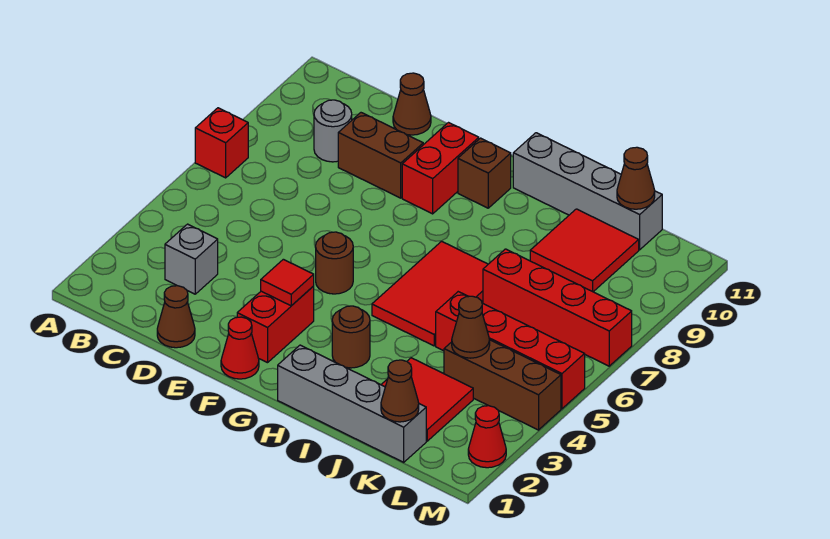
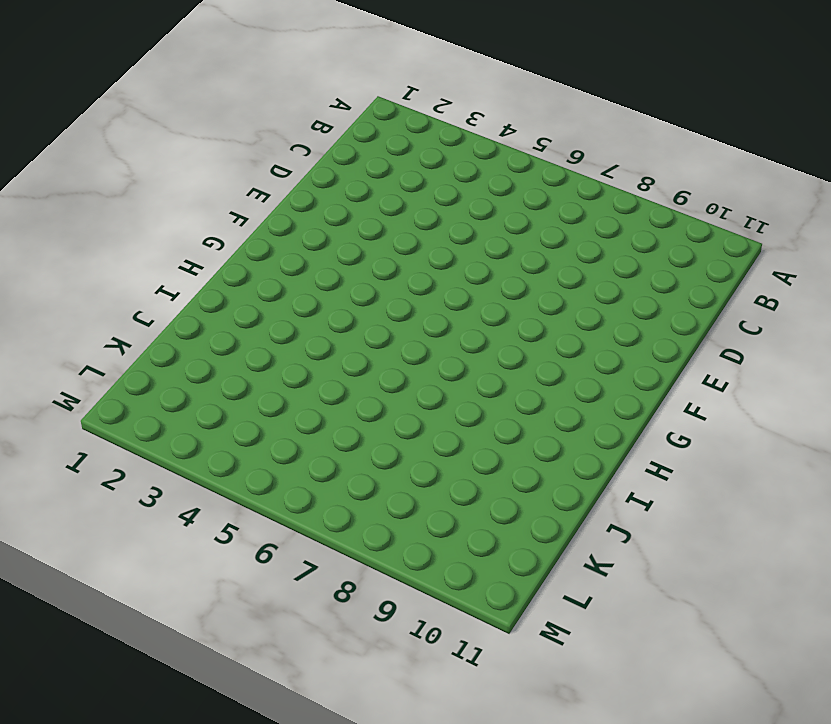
none -> red 1x1 brick [195,108,248,178]
none -> grey 1x1 brick [165,224,218,294]
none -> grey 1x1 round brick [314,100,352,162]

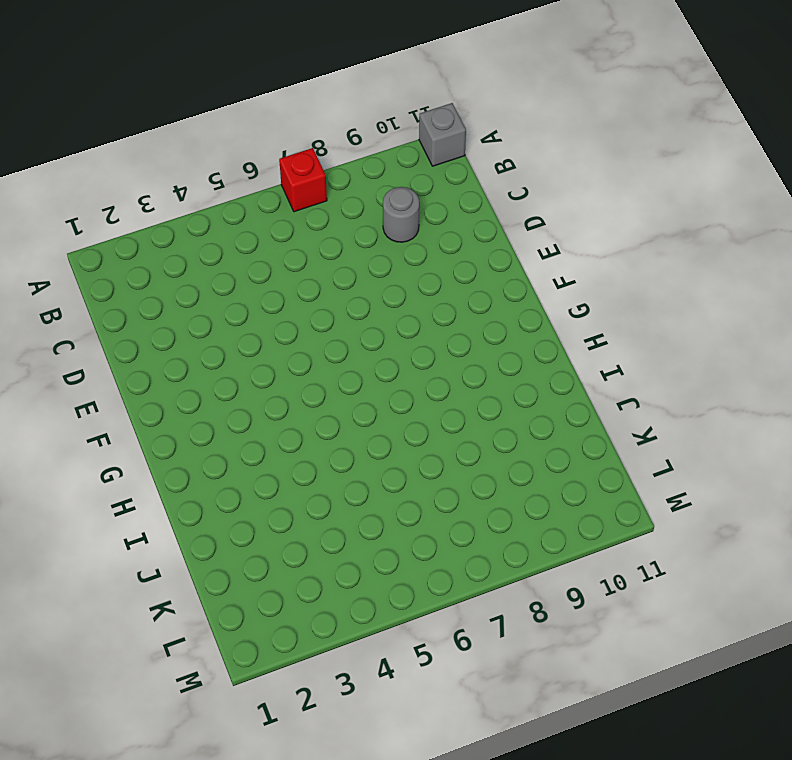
grey 1x1 brick [419,103,466,166] -> grey 1x1 brick moved to [165,224,218,294]
none -> brown 1x1 cone [157,286,195,348]
none -> brown 1x2 brick [338,113,423,198]
none -> brown 1x1 cone [393,73,431,135]

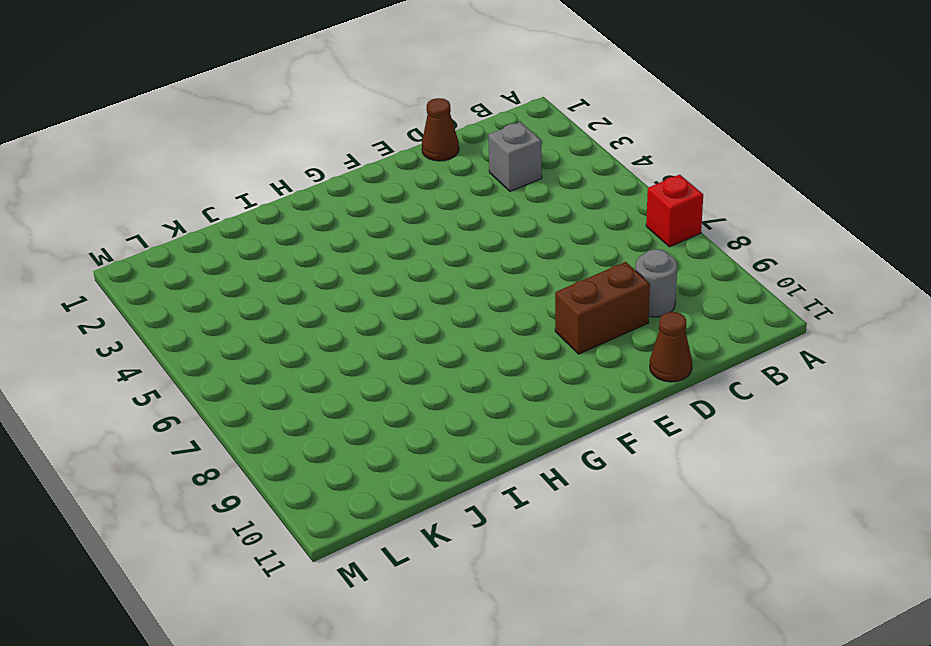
none -> red 1x1 cone [221,317,259,379]
none -> red 1x2 brick [237,286,314,363]
none -> brown 1x1 round brick [316,232,353,294]

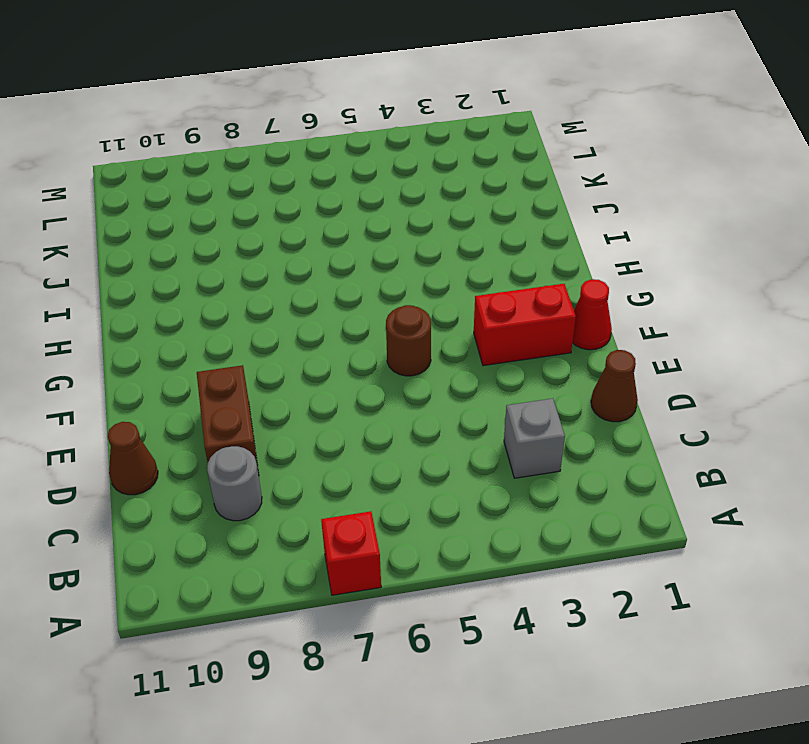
none -> red 1x2 brick [402,123,479,214]
none -> brown 1x1 brick [458,138,511,208]
none -> grey 1x4 brick [278,345,426,462]

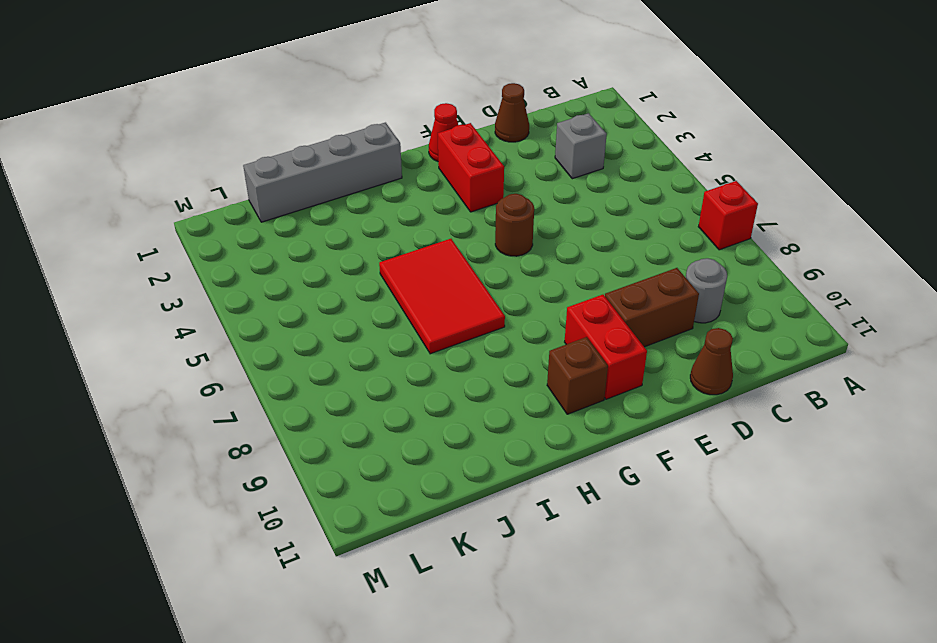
none -> brown 1x1 round brick [332,306,370,368]
none -> grey 1x4 brick [513,133,662,250]
none -> red 2x2 tile [381,358,473,441]

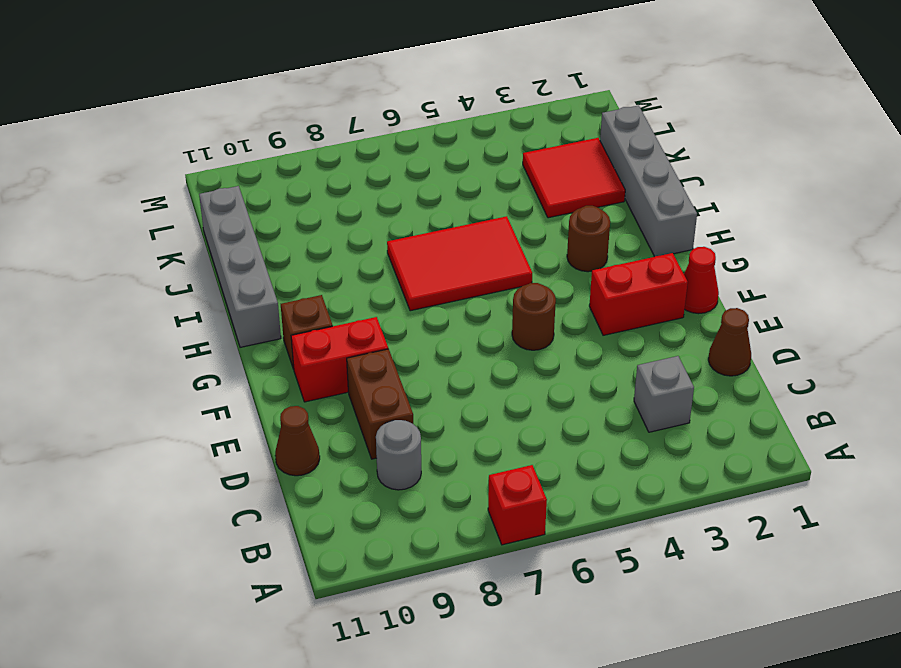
none -> red 1x4 brick [436,292,585,409]
none -> red 1x4 brick [483,249,632,366]
none -> red 2x2 tile [530,209,639,292]

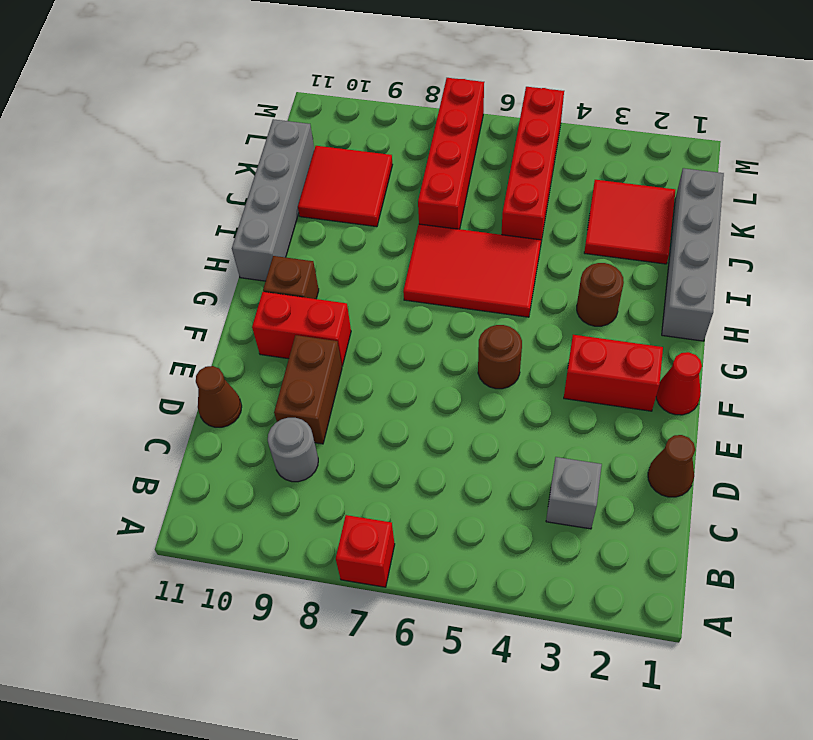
none -> brown 1x3 brick [444,340,561,430]
none -> red 1x1 cone [468,406,506,468]
none -> red 1x1 tile [261,259,314,306]

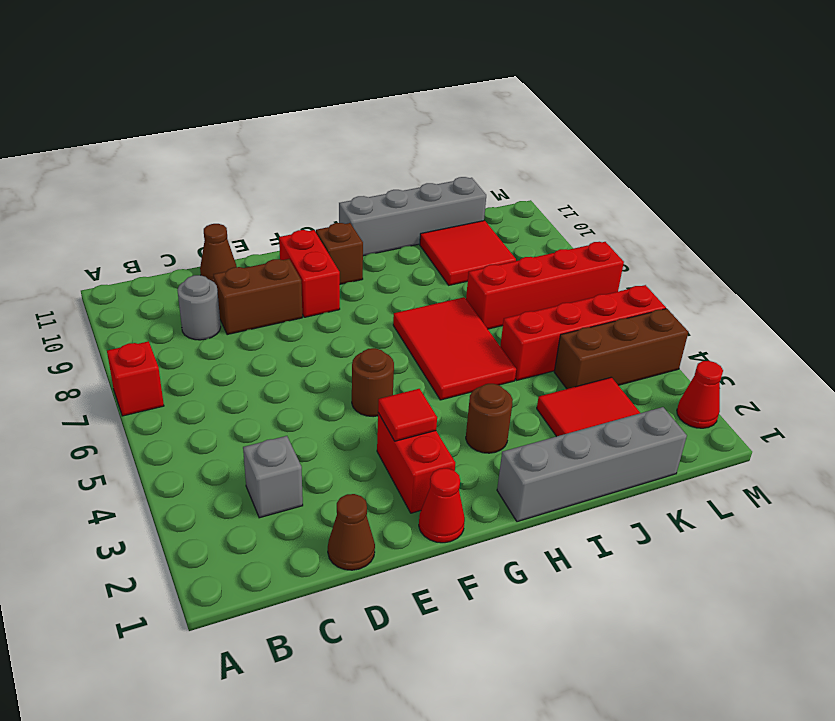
none -> brown 1x1 cone [381,360,419,422]
none -> brown 1x1 cone [452,296,490,358]
none -> brown 1x1 cone [617,147,655,209]

